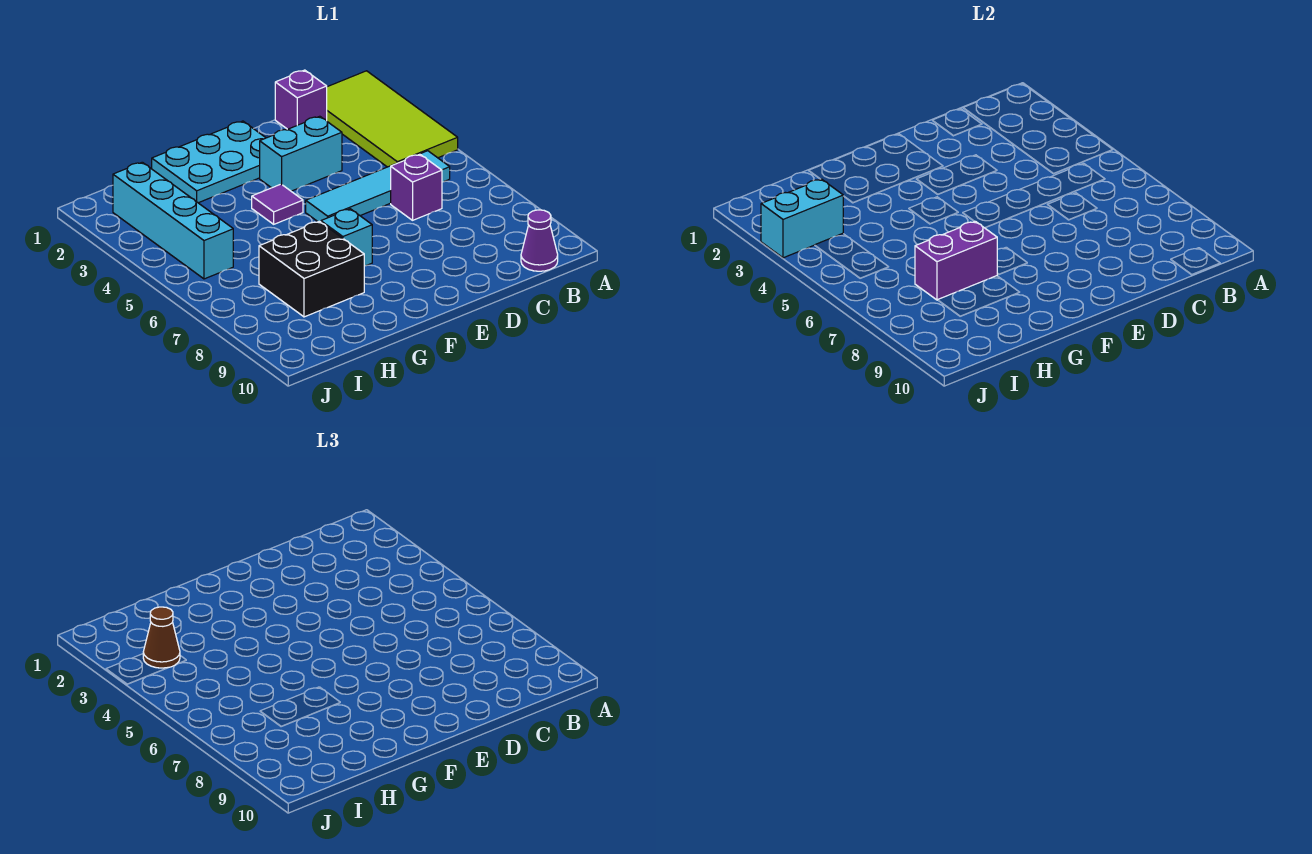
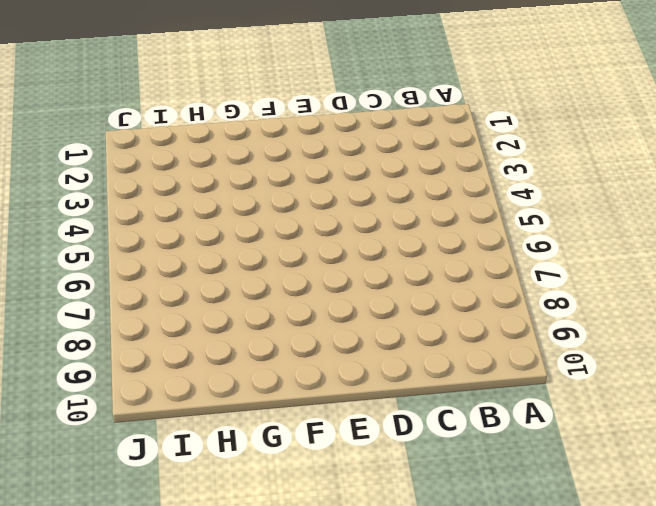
none -> lime 2x4 tile [327,71,458,167]
none -> cyan 1x4 tile [306,151,450,222]
none -> purple 1x1 cone [521,210,558,271]

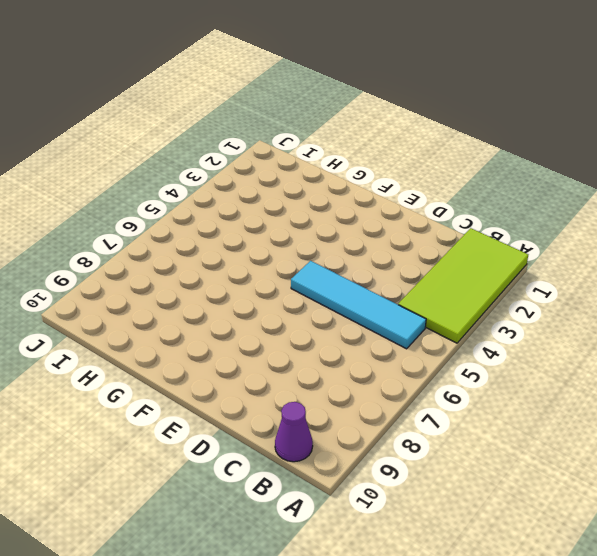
none -> purple 1x1 brick [275,70,327,129]
none -> purple 1x1 brick [391,154,442,220]
none -> cyan 1x2 brick [260,116,342,191]

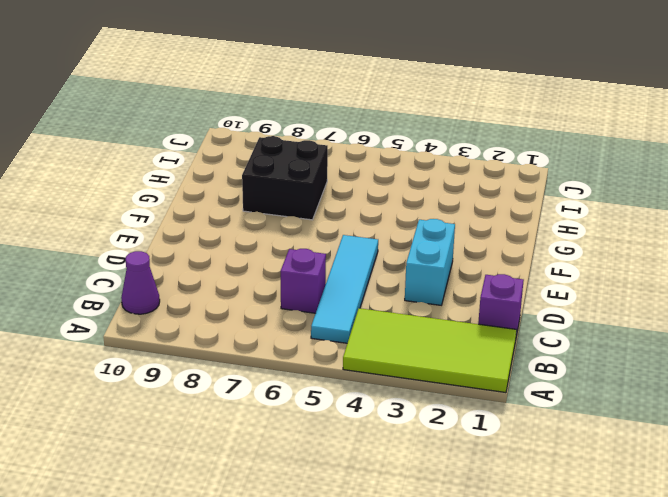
none -> cyan 2x3 plate [152,121,266,203]
none -> purple 1x1 tile [252,184,303,224]
none -> cyan 1x1 brick [321,209,372,266]

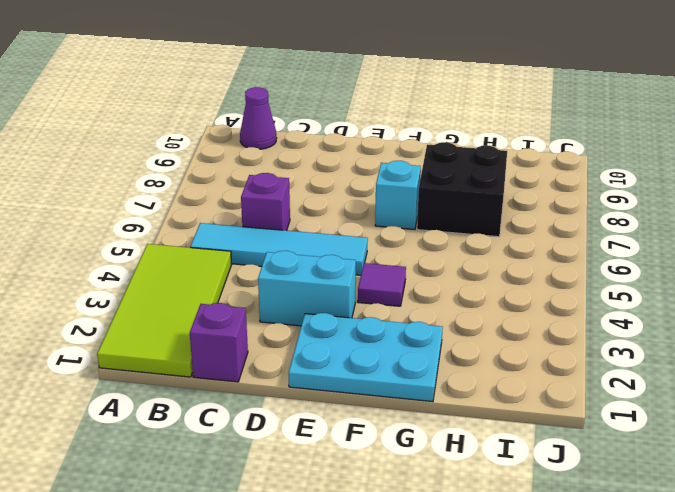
none -> cyan 1x4 brick [113,162,233,279]
none -> purple 1x2 brick [915,221,998,300]
none -> cyan 1x2 brick [761,179,843,258]

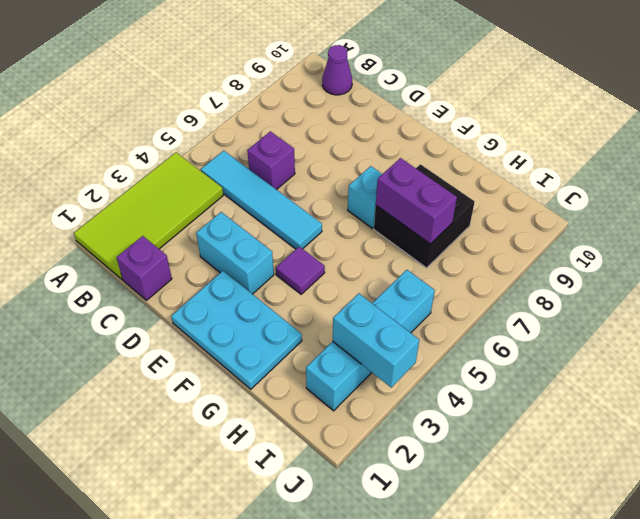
none -> brown 1x1 cone [143,607,180,668]

